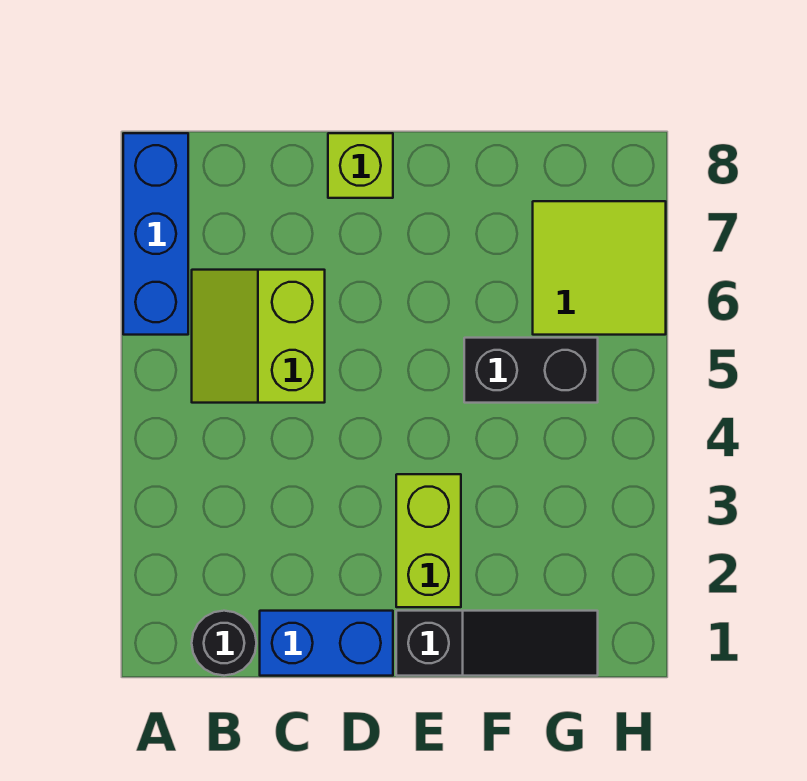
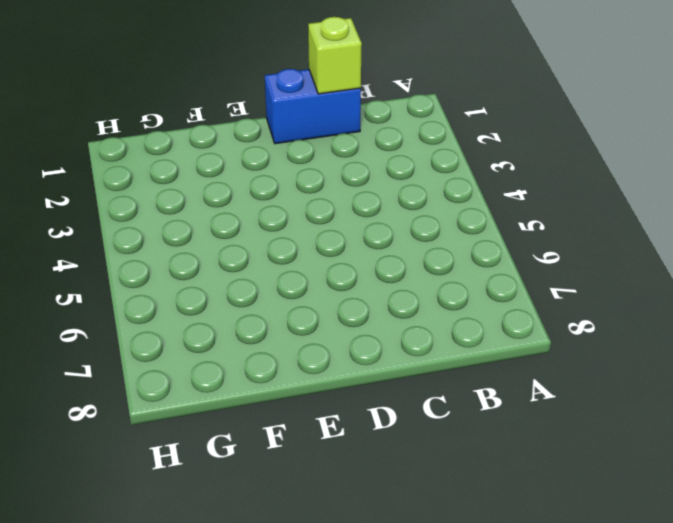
lime 1x1 brick [308,17,362,94] -> lime 1x1 brick moved to [328,133,393,198]
none -> blue 1x3 brick [123,133,188,335]
none -> black 1x1 round brick [192,611,256,676]

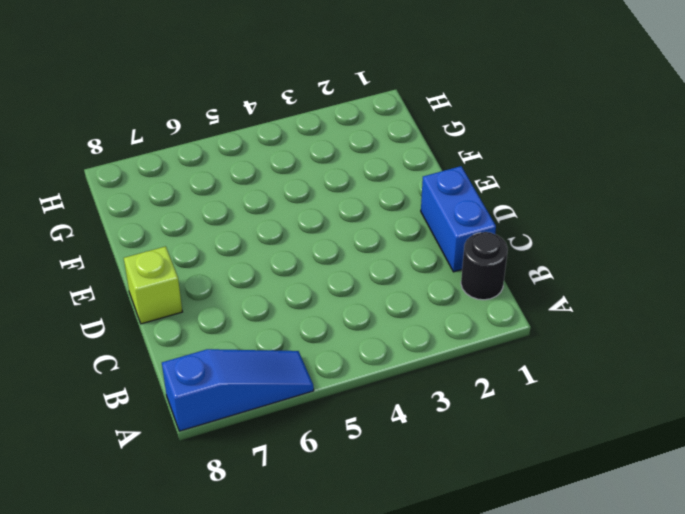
blue 1x3 slope [162,349,314,431] -> blue 1x3 brick [123,133,188,335]
none -> lime 2x2 slope [192,270,325,403]
none -> black 1x3 slope [396,611,598,676]

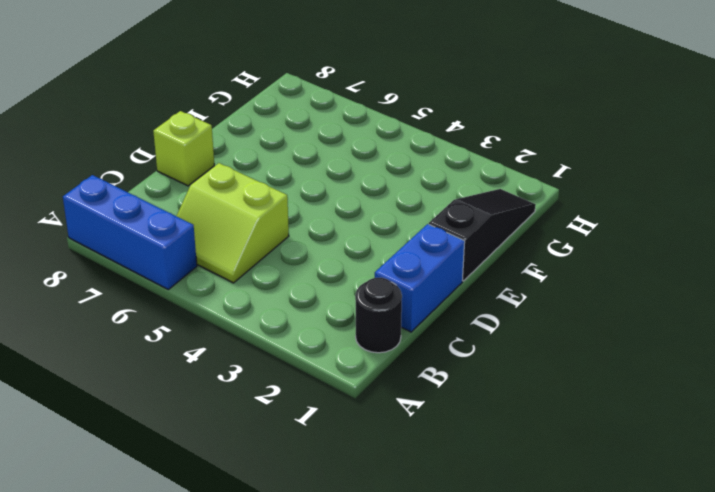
none -> lime 1x2 brick [396,474,461,607]
none -> black 1x2 brick [464,338,598,403]

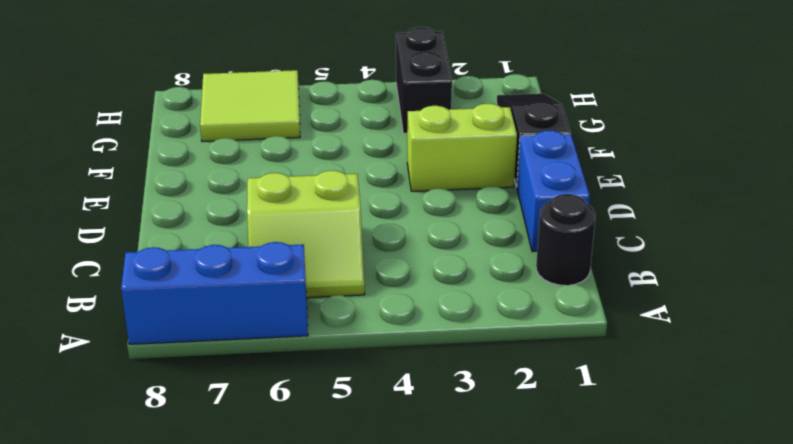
black 1x2 brick [396,27,452,133] -> black 1x2 brick moved to [464,338,598,403]
none -> lime 1x1 brick [328,133,393,198]

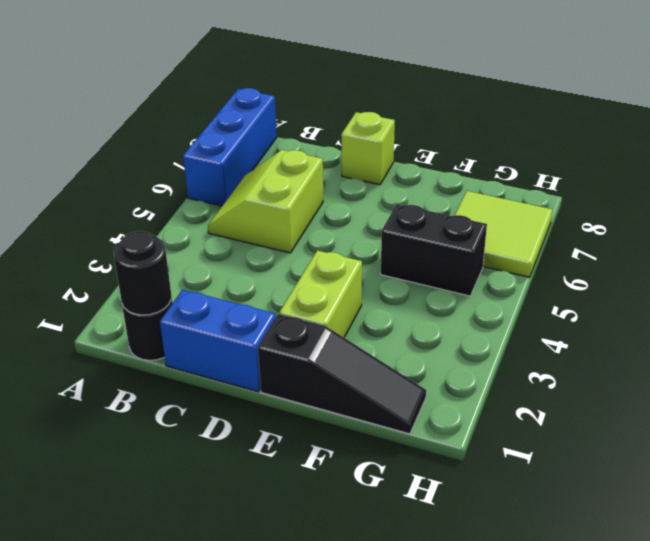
black 1x1 round brick [114,231,171,315] -> none

